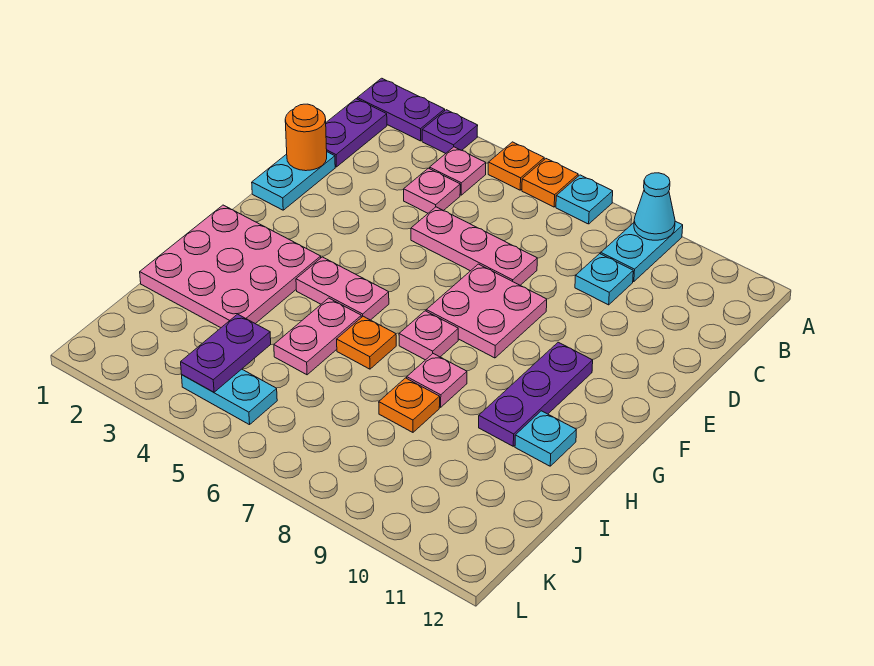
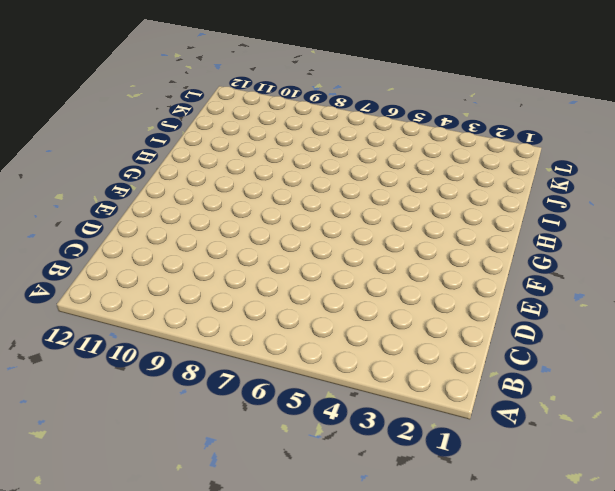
none -> purple 1x2 plate [357,78,445,141]
none -> purple 1x1 plate [422,110,478,154]
none -> orange 1x1 plate [488,142,544,190]

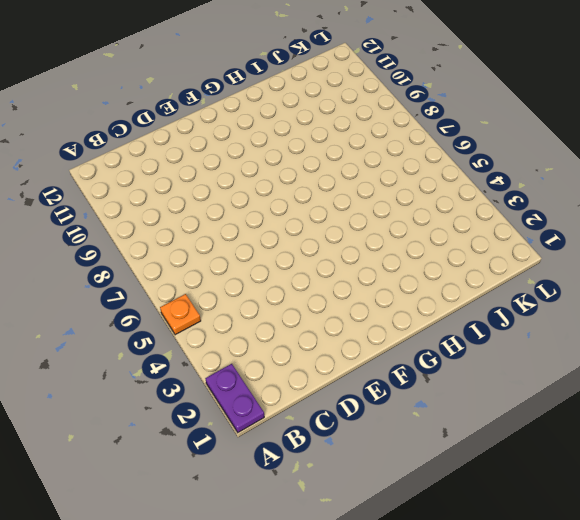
none -> purple 1x1 plate [422,110,478,154]
none -> orange 1x1 plate [522,159,578,207]
none -> cyan 1x1 plate [556,175,613,224]

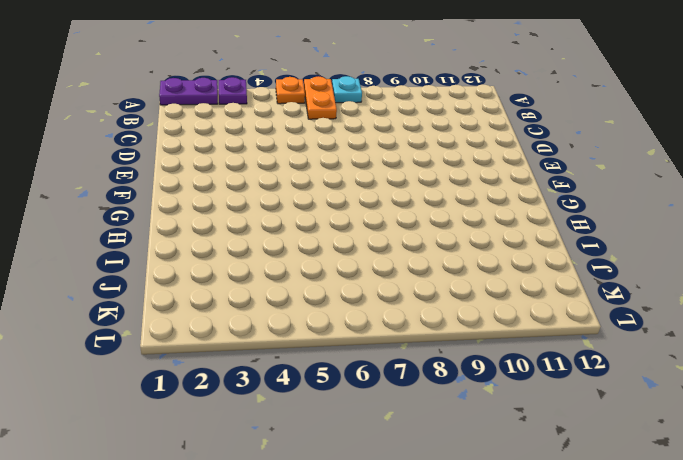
orange 1x2 plate [304,76,337,119] -> orange 1x1 plate [522,159,578,207]
none -> cyan 1x2 plate [601,221,683,282]
none -> purple 1x2 plate [326,99,387,167]
none -> pink 1x1 plate [430,147,486,195]

